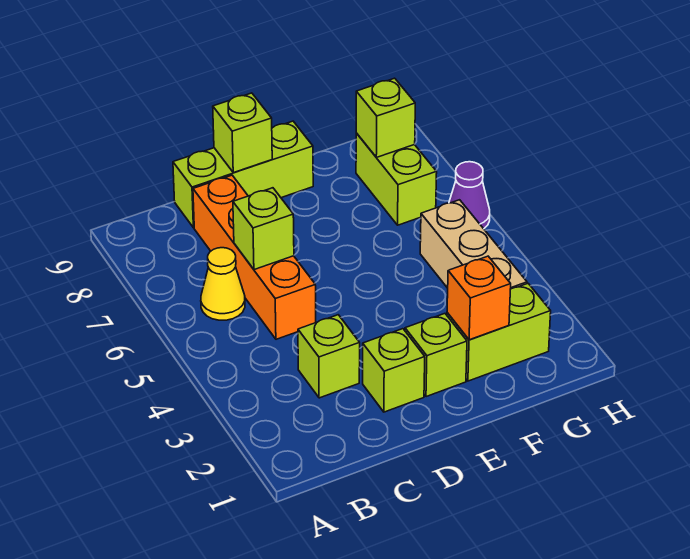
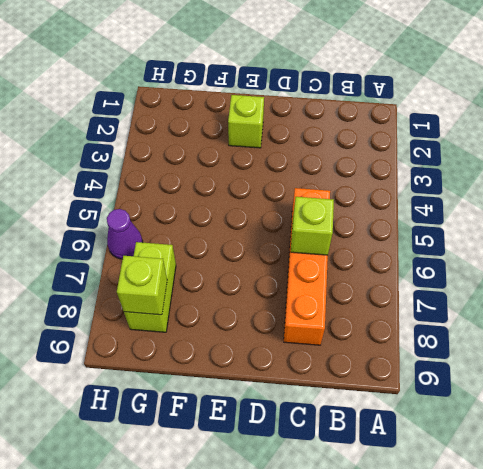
none -> yellow 1x1 cone [201,248,245,320]
none -> lime 1x1 brick [298,315,360,398]
none -> lime 1x3 brick [173,121,313,228]

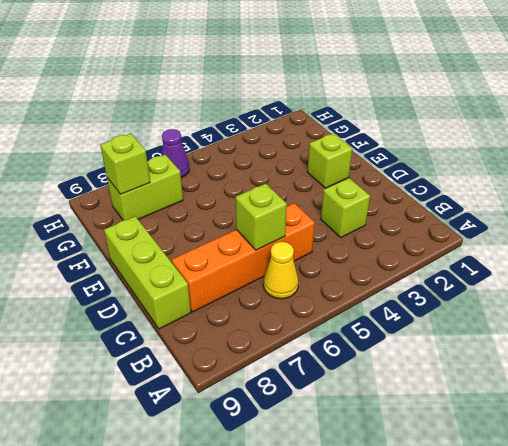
none -> lime 1x1 brick [363,329,425,412]
none -> lime 1x2 brick [447,284,551,381]
none -> tan 1x3 brick [420,200,527,289]

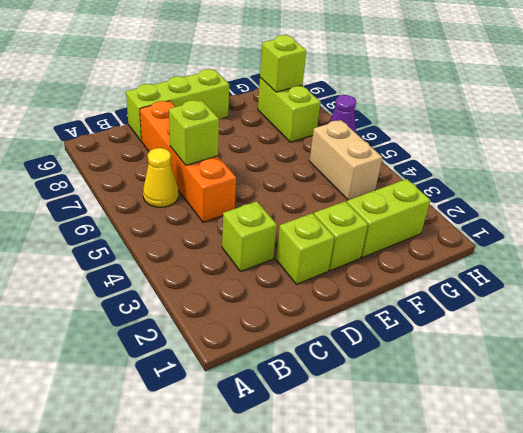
tan 1x2 brick [309,120,382,200] -> tan 1x3 brick [420,200,527,289]
none -> lime 1x1 brick [213,93,272,173]
none -> orange 1x1 brick [447,256,511,340]

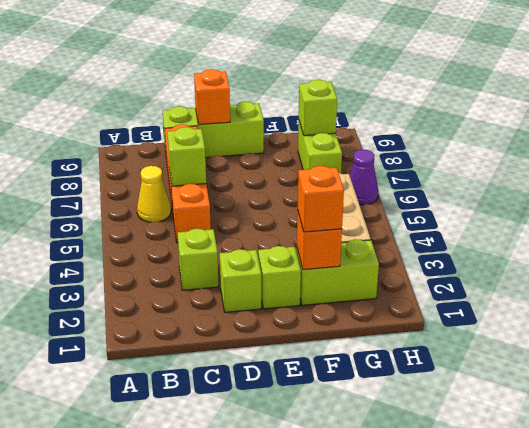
orange 1x1 brick [194,69,230,125] -> lime 1x1 brick [213,93,272,173]
orange 1x1 brick [298,166,344,232] -> none

